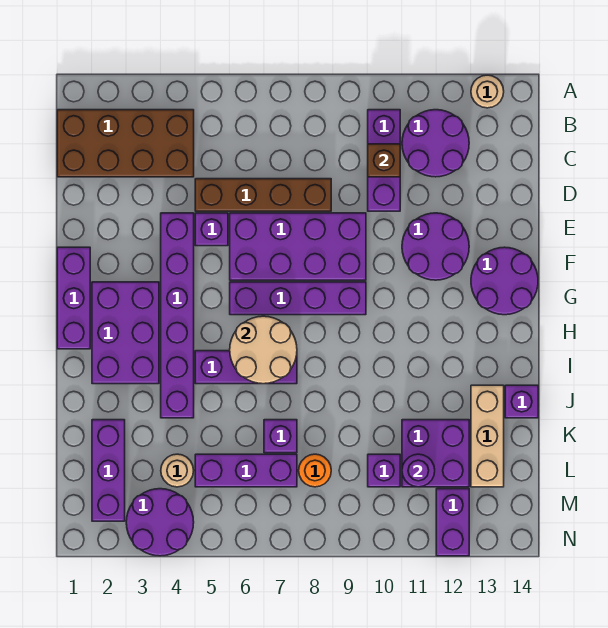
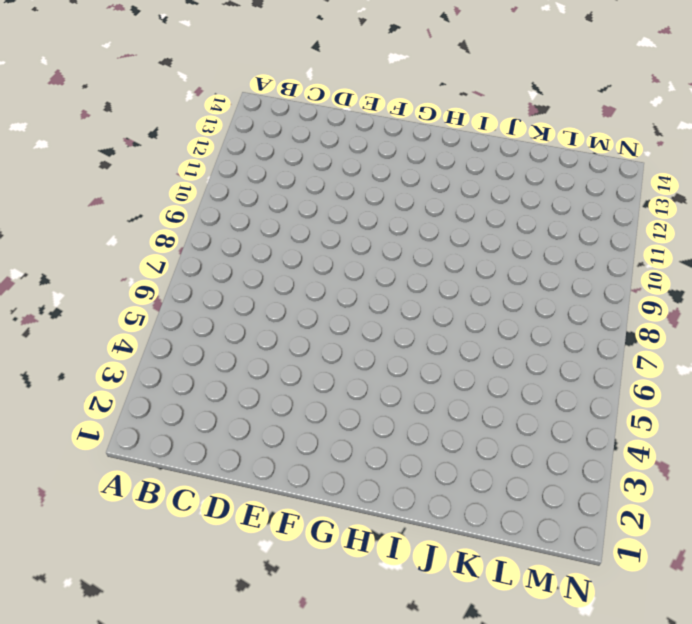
none -> tan 1x1 round brick [471,75,504,108]
none -> brown 2x4 brick [57,110,194,177]
none -> purple 1x3 brick [368,110,400,211]

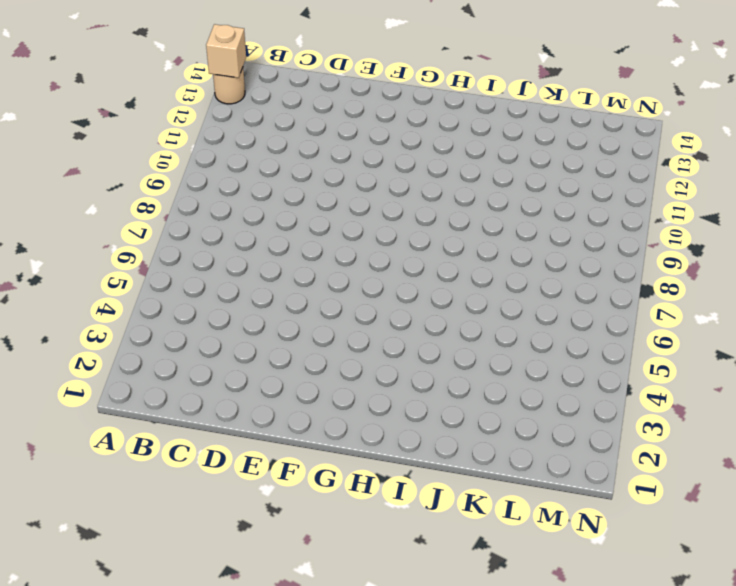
tan 1x1 brick [206,24,246,78] -> none
none -> brown 2x4 brick [57,110,194,177]
none -> purple 1x3 brick [368,110,400,211]
none -> purple 2x2 round brick [402,110,469,177]

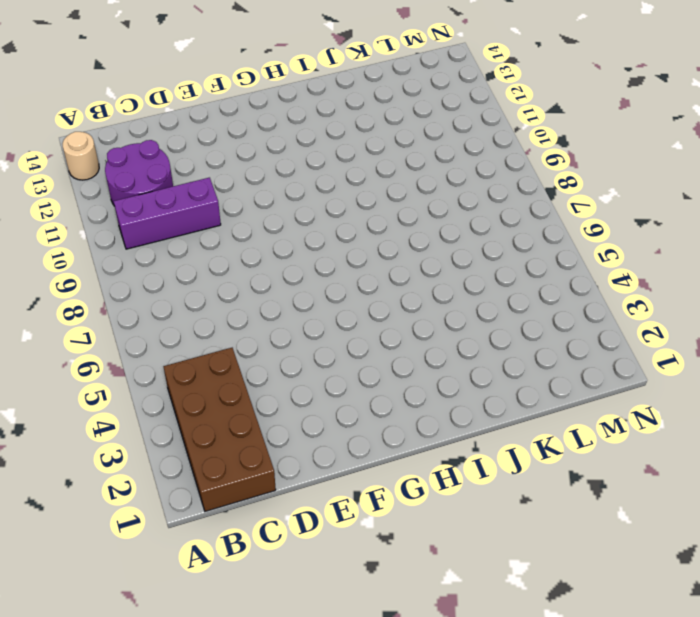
none -> brown 1x4 brick [195,179,331,211]
none -> purple 1x6 brick [161,213,194,418]
none -> purple 1x1 brick [195,213,228,246]

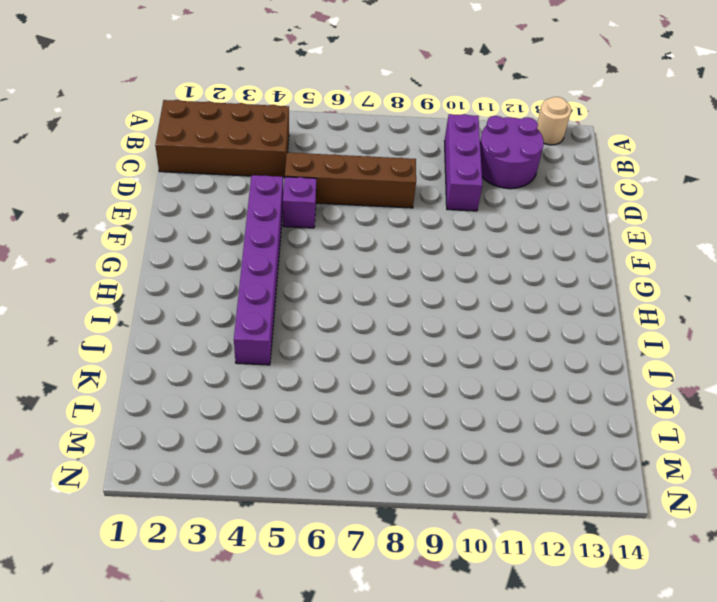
none -> purple 2x4 brick [230,213,366,280]
none -> purple 2x2 round brick [402,213,469,280]
none -> purple 1x3 brick [57,247,90,349]

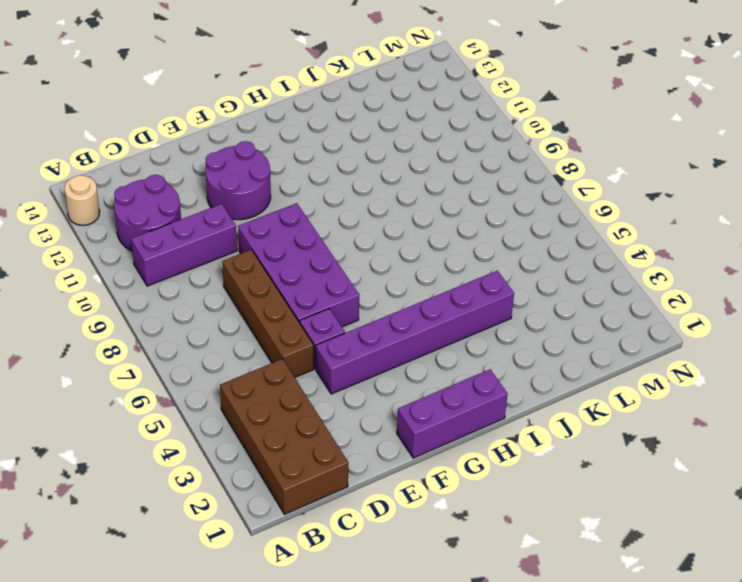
none -> purple 2x2 round brick [471,247,538,315]
none -> purple 2x3 brick [92,282,159,384]
none -> purple 1x4 brick [230,282,366,315]

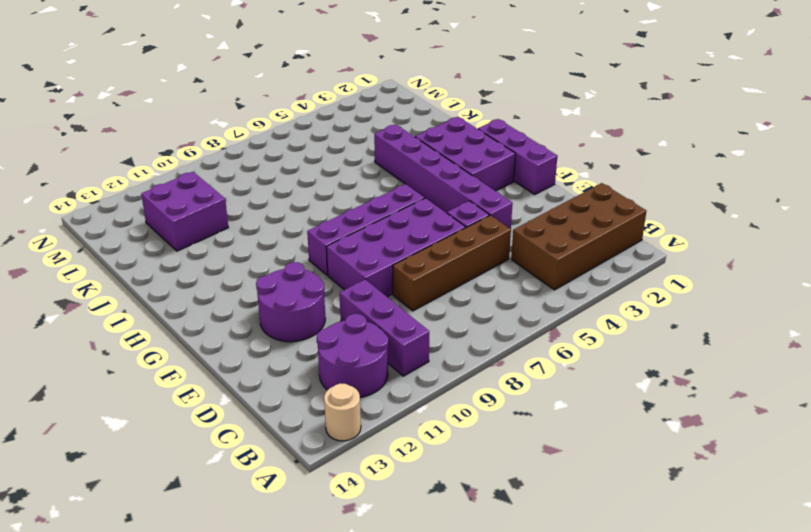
none -> purple 2x2 round brick [471,247,538,315]
none -> purple 1x3 brick [195,351,297,384]
none -> tan 1x3 brick [471,385,504,487]

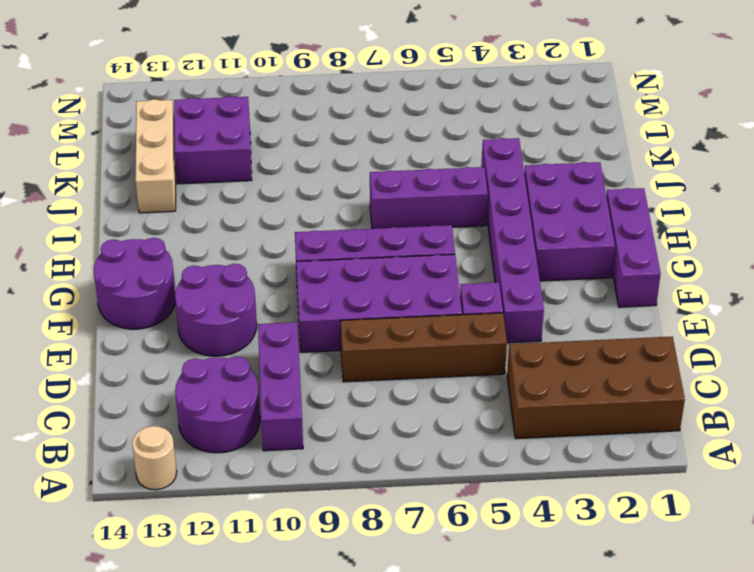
none -> purple 1x1 brick [505,385,538,418]
none -> purple 1x3 brick [92,420,125,521]
none -> purple 1x1 brick [264,420,297,453]

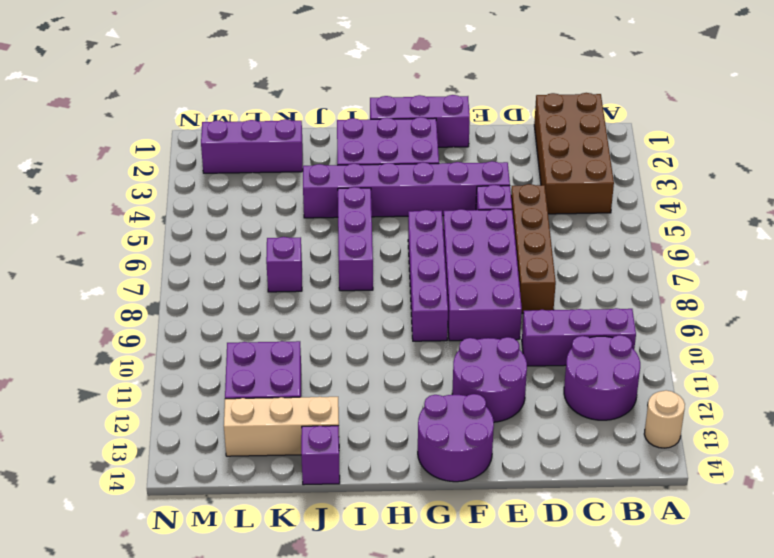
none -> tan 1x1 round brick [161,454,194,487]
none -> purple 1x3 brick [195,454,297,487]
none -> orange 1x1 round brick [299,454,331,487]

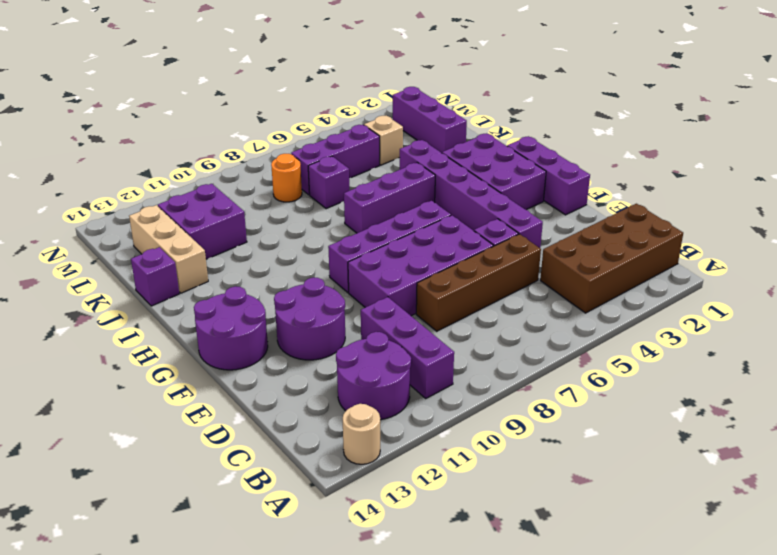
tan 1x1 brick [364,116,403,165] -> tan 1x1 round brick [161,454,194,487]
none -> purple 1x1 brick [368,454,400,487]
none -> purple 2x2 round brick [126,489,194,556]
none -> purple 1x2 brick [436,489,469,556]

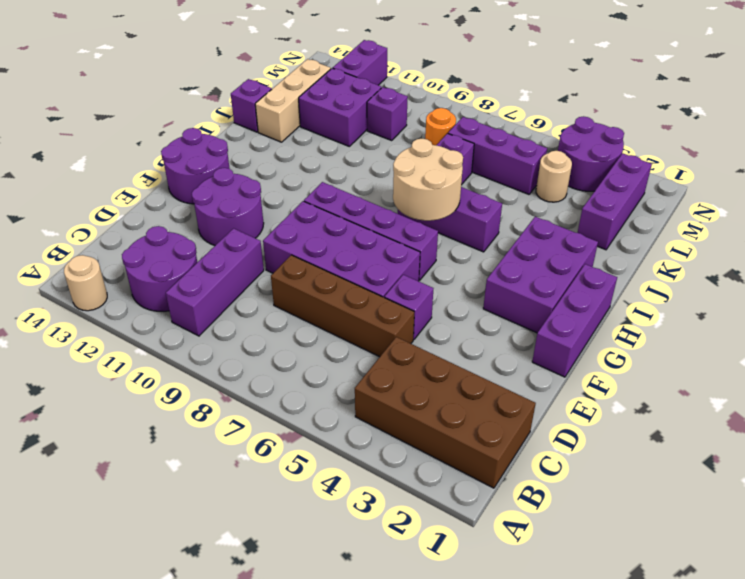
none -> purple 1x6 brick [161,213,194,418]
none -> brown 1x1 brick [368,144,400,177]
none -> purple 1x1 round brick [402,454,435,487]

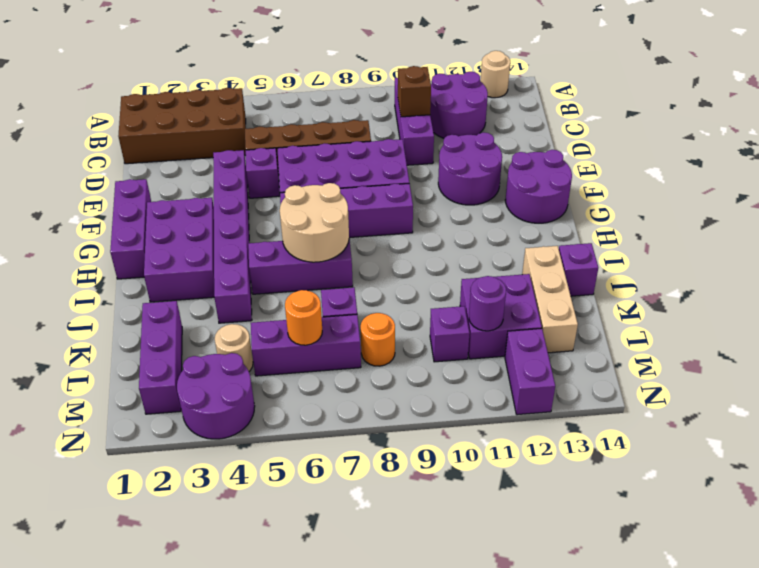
orange 1x1 round brick [285,290,322,345] -> none

